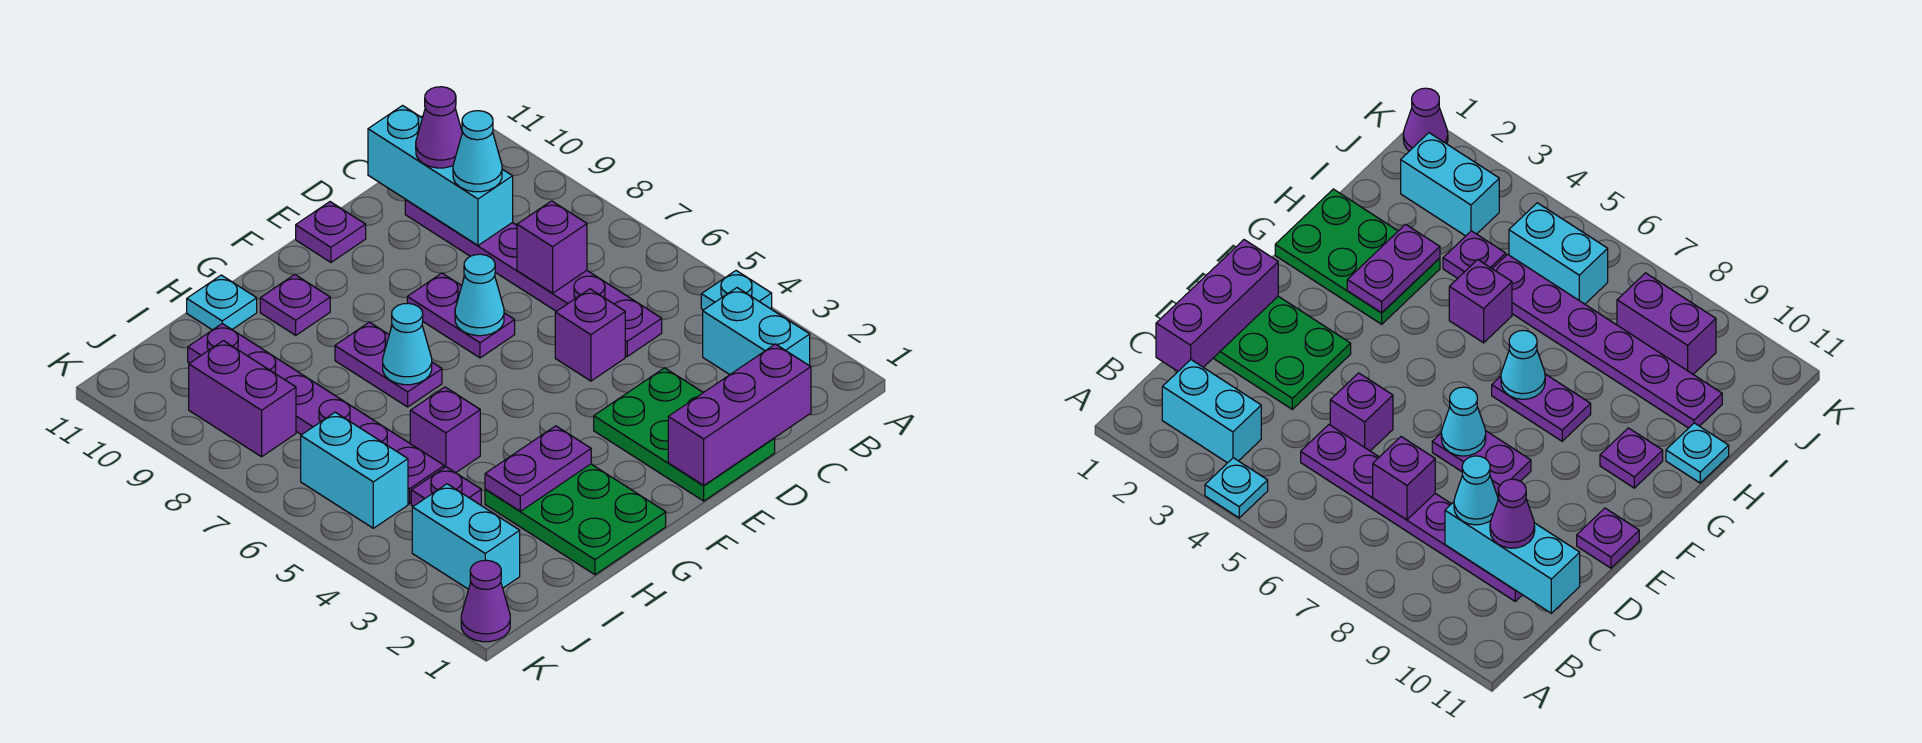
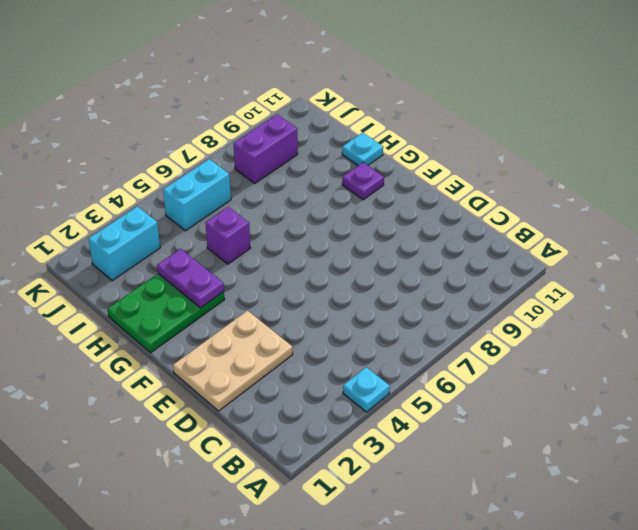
tan 2x3 plate [173,311,293,411] -> green 2x3 plate [594,368,775,501]
none -> cyan 1x2 brick [703,288,810,375]
none -> purple 1x6 plate [405,199,662,356]
none -> purple 1x1 brick [555,289,625,381]

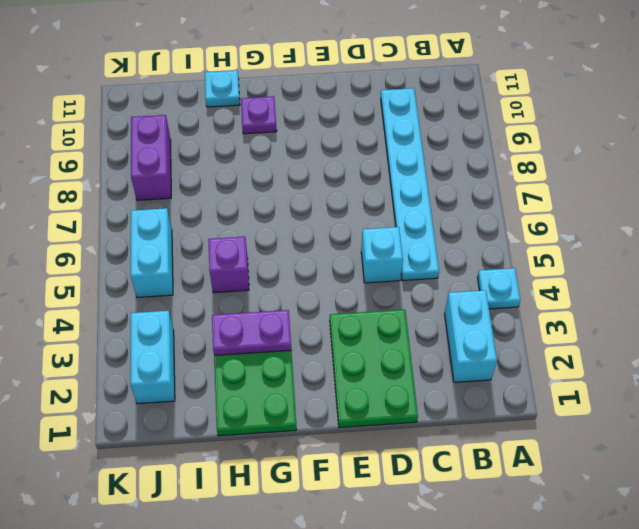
cyan 1x6 plate [381,88,439,281] -> purple 1x6 plate [405,199,662,356]
cyan 1x1 brick [361,227,403,283] -> purple 1x1 brick [555,289,625,381]
none -> purple 1x2 plate [407,273,515,358]
none -> purple 1x1 plate [296,202,366,262]
none -> purple 1x2 plate [335,322,442,407]

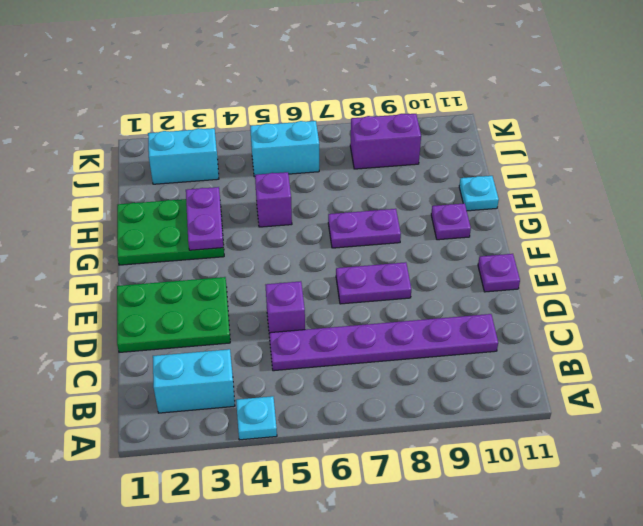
none -> purple 1x1 plate [411,467,481,506]
none -> purple 1x6 plate [188,324,444,504]
none -> purple 1x1 cone [461,560,510,642]

